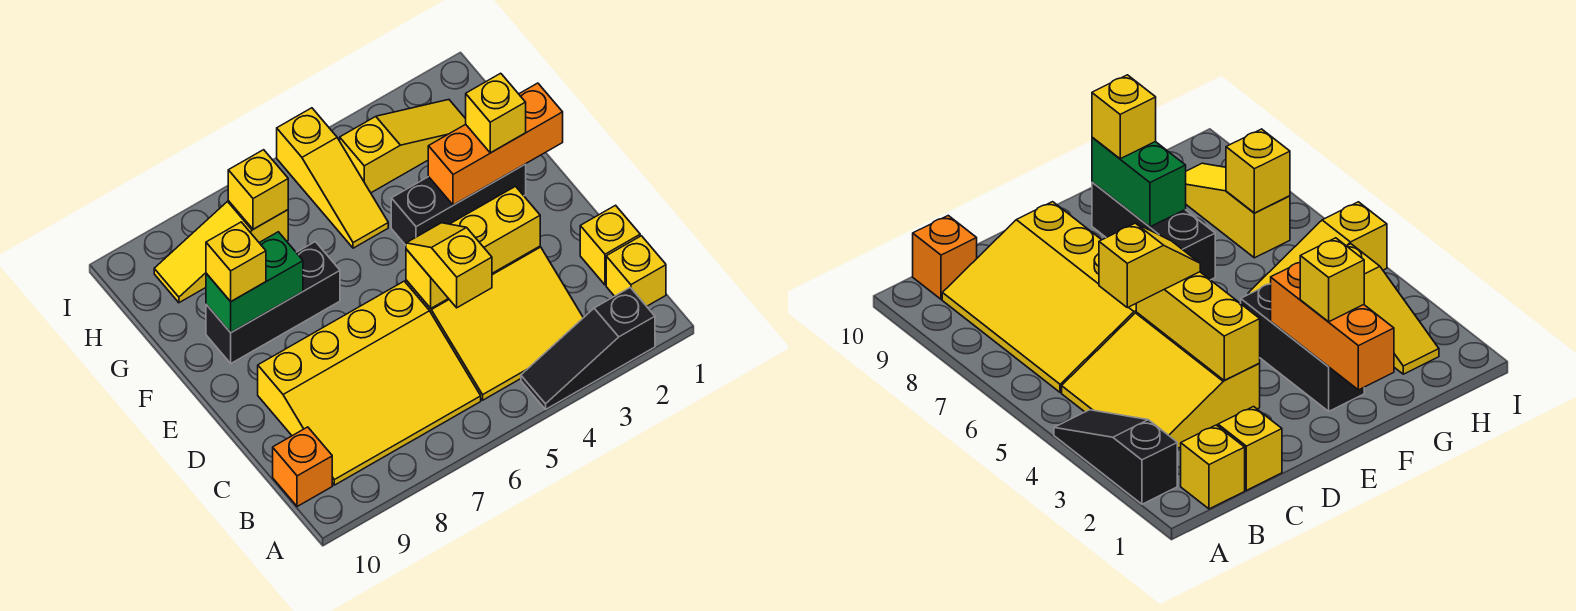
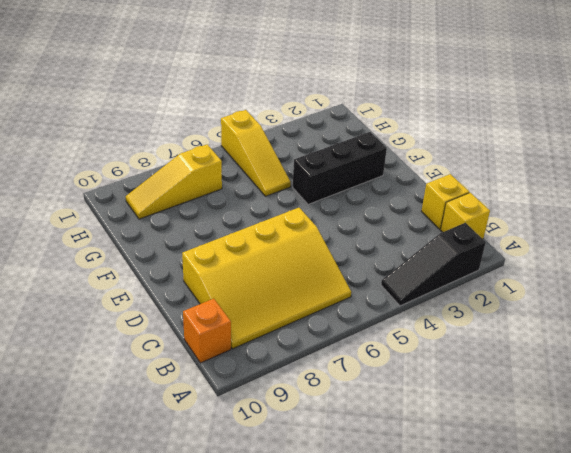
none -> yellow 3x3 slope [406,246,583,400]
none -> black 1x3 brick [206,242,340,363]
none -> yellow 1x3 slope [340,100,466,193]

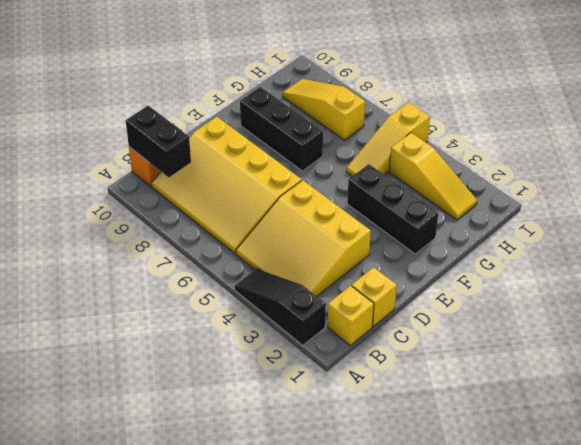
black 1x2 brick [126,106,191,177] -> none
none -> yellow 1x3 brick [406,187,540,308]
none -> orange 1x3 brick [428,83,563,205]
none -> green 1x2 brick [206,232,303,333]

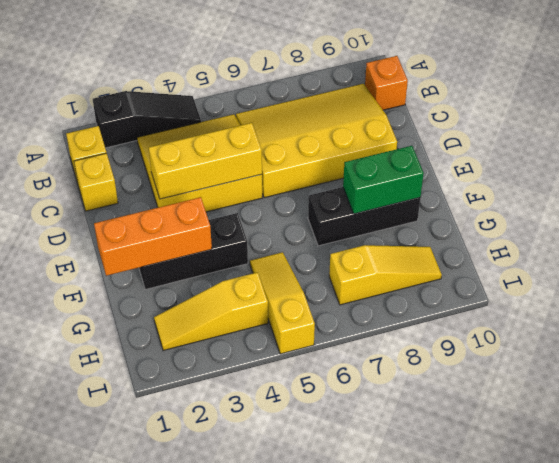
none -> yellow 1x1 brick [228,150,288,229]
none -> yellow 1x2 slope [406,223,492,308]
none -> yellow 1x1 brick [466,73,526,153]

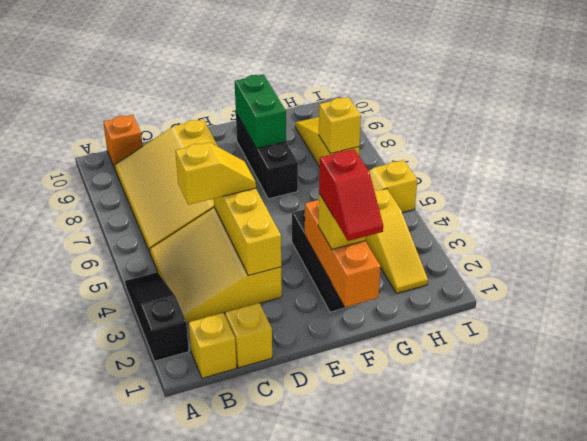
red 1x2 slope [319,149,383,241] -> none
none -> yellow 1x1 brick [206,222,266,302]

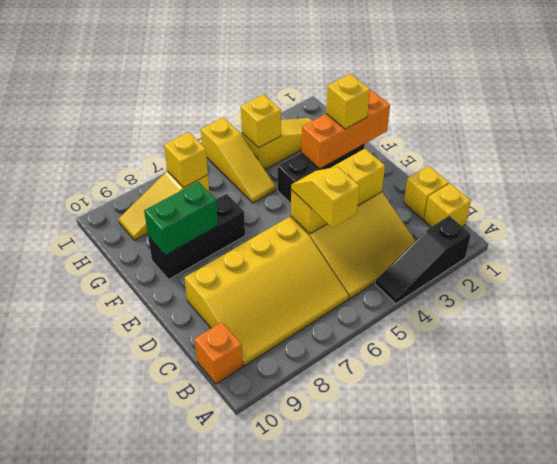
yellow 1x1 brick [241,94,281,148] -> yellow 1x1 brick moved to [206,222,266,302]

